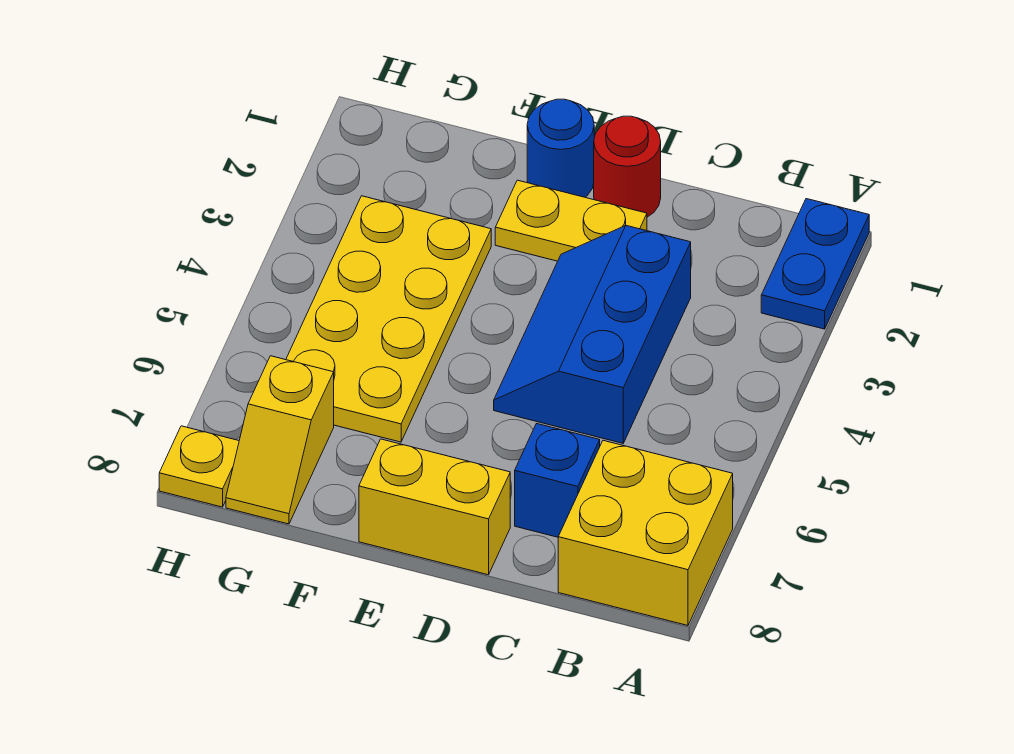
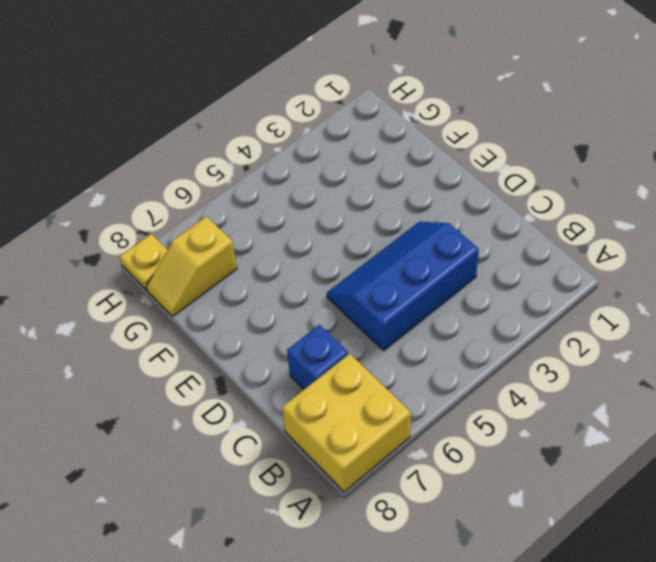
none -> blue 1x2 plate [761,199,869,329]
none -> red 1x1 round brick [594,116,661,217]

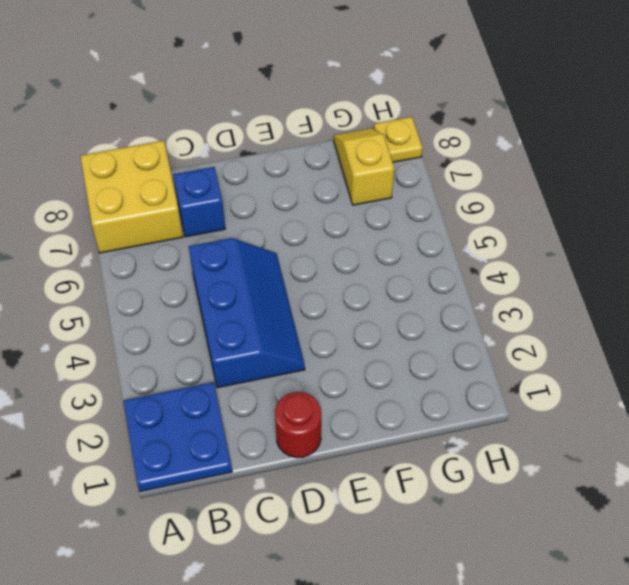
blue 2x2 plate [123,382,232,491] -> blue 1x2 plate [761,199,869,329]
none -> yellow 1x2 plate [495,180,647,261]
none -> yellow 1x2 brick [359,439,510,575]

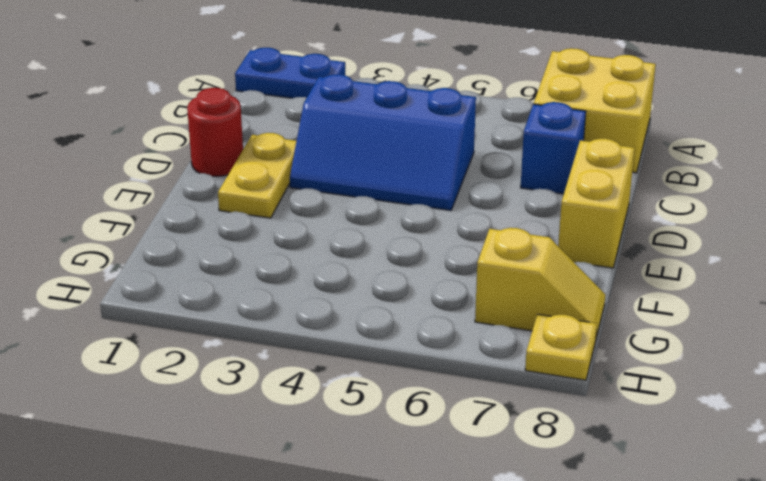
none -> blue 1x1 round brick [527,99,594,197]
none -> yellow 2x4 plate [286,196,491,442]

